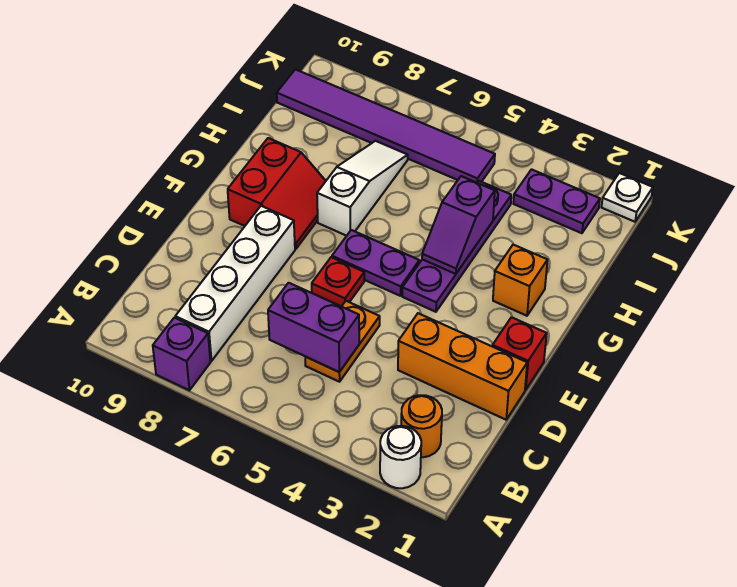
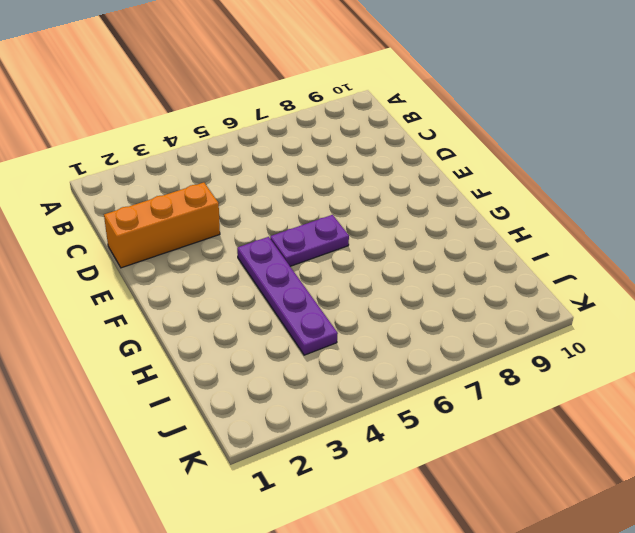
none -> white 1x1 round brick [380,426,421,488]
none -> purple 1x1 brick [153,318,210,390]
none -> orange 1x1 round brick [401,395,442,457]

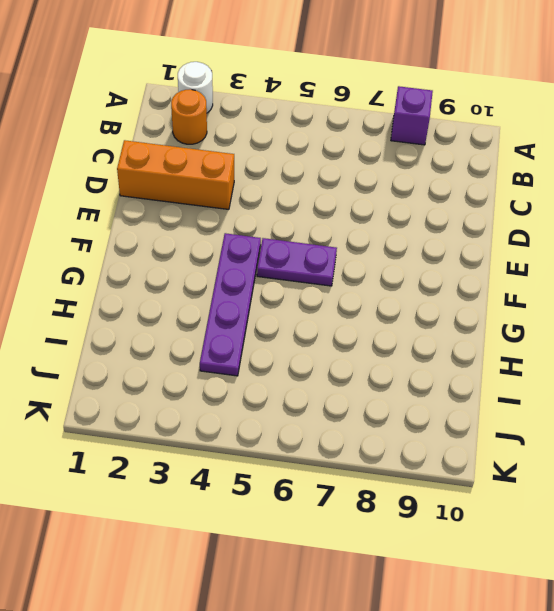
none -> white 1x4 brick [175,206,295,361]
none -> orange 1x2 plate [305,301,380,382]
none -> red 1x1 brick [493,317,547,390]

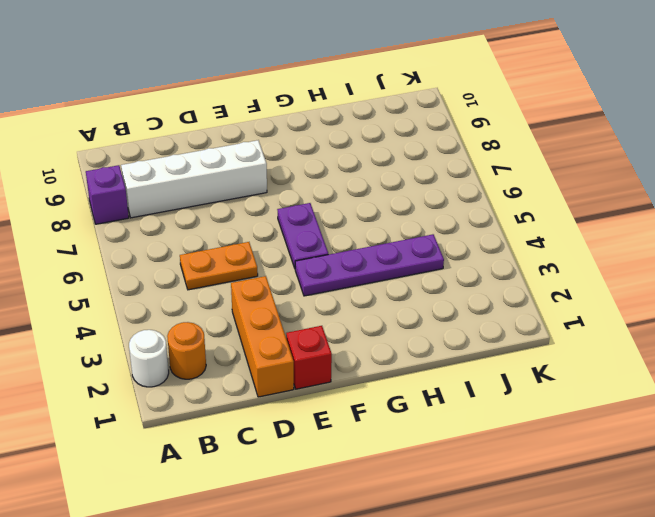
none -> red 1x1 plate [312,257,364,306]
none -> red 2x2 slope [228,138,326,249]
none -> orange 1x1 brick [493,245,548,316]

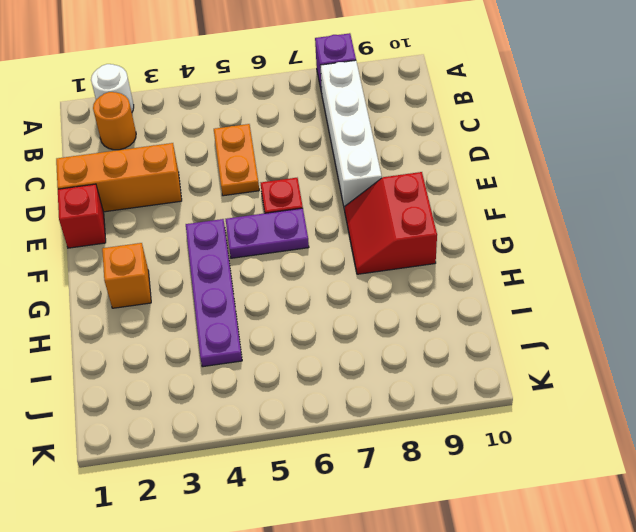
none -> white 1x3 slope [317,141,408,236]
none -> purple 1x2 plate [513,169,600,233]
none -> purple 1x6 tile [277,69,495,183]

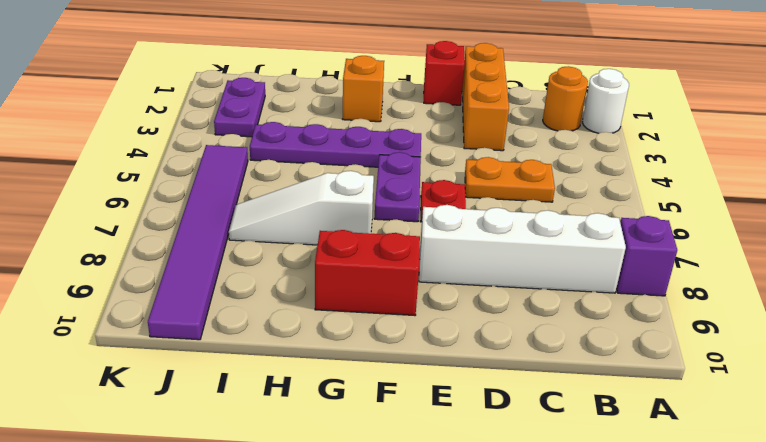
none -> white 1x1 plate [602,173,653,222]
none -> purple 1x2 brick [268,283,359,372]
none -> purple 1x2 slope [422,176,495,274]

